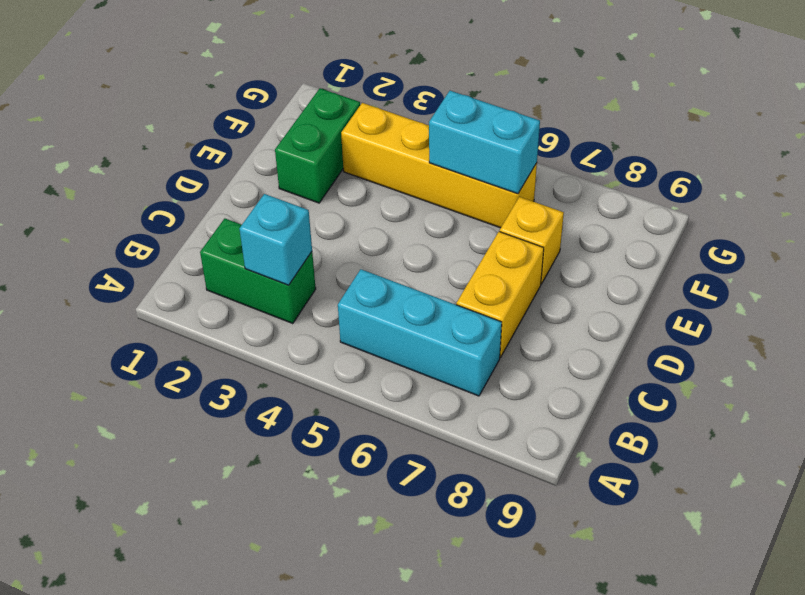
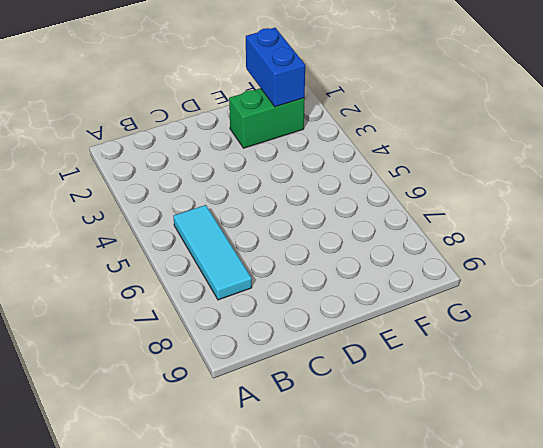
cyan 1x3 tile [173,205,252,300] -> cyan 1x3 brick [338,269,502,396]
blue 1x2 brick [246,28,305,107] -> none
none -> green 1x2 brick [200,219,316,324]
none -> yellow 1x2 brick [456,232,544,357]

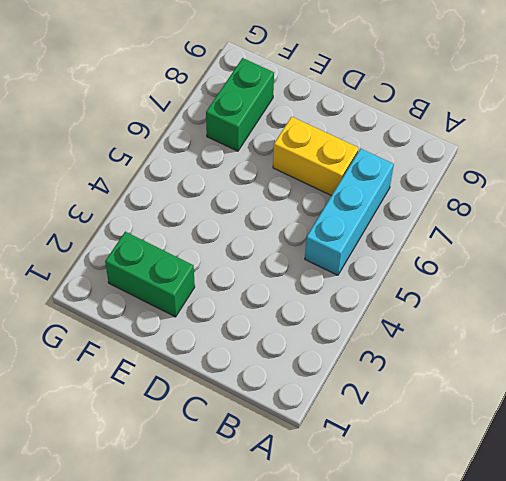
green 1x2 brick [206,58,274,151] -> green 1x2 brick moved to [200,219,316,324]
none -> yellow 1x1 brick [500,197,564,284]
none -> yellow 1x4 brick [341,103,537,228]

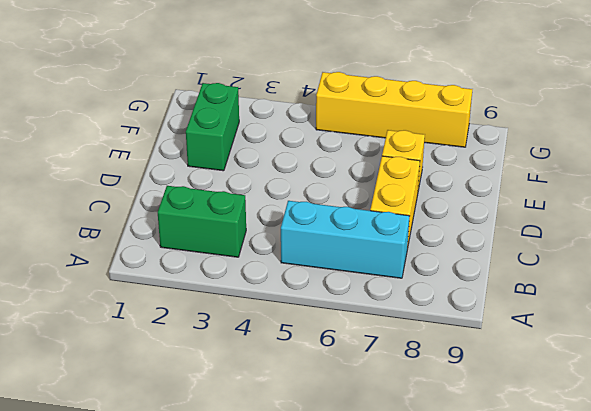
yellow 1x4 brick [316,72,472,147] -> yellow 1x4 brick moved to [341,103,537,228]
none -> cyan 1x1 brick [239,194,312,285]
none -> cyan 1x2 brick [429,91,540,194]

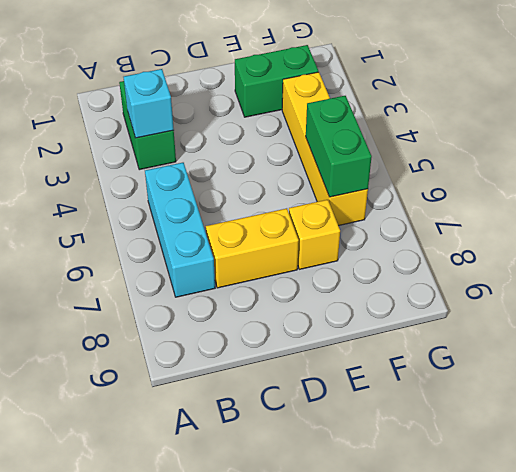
green 1x2 brick [306,96,372,197] -> cyan 1x2 brick [429,91,540,194]

